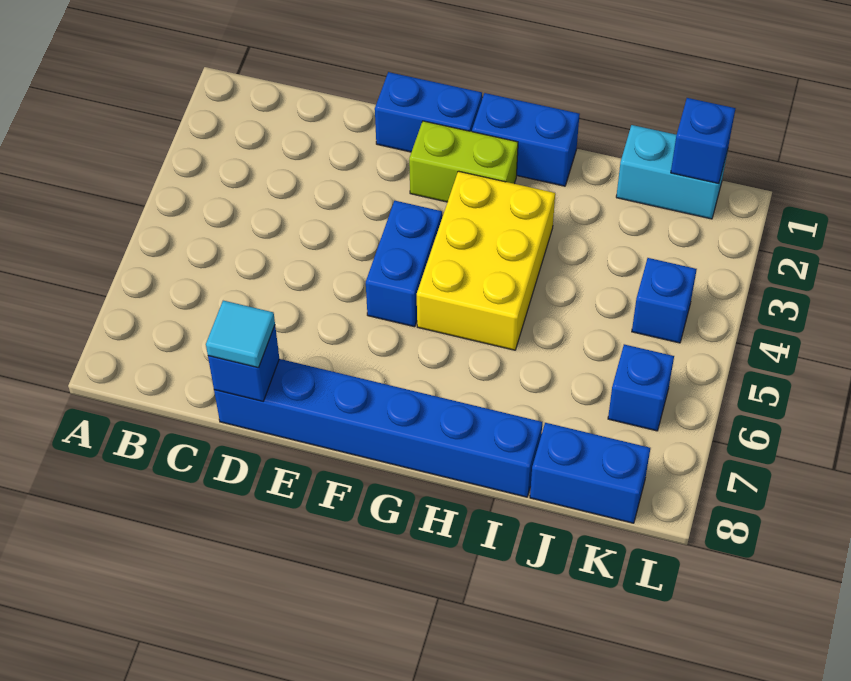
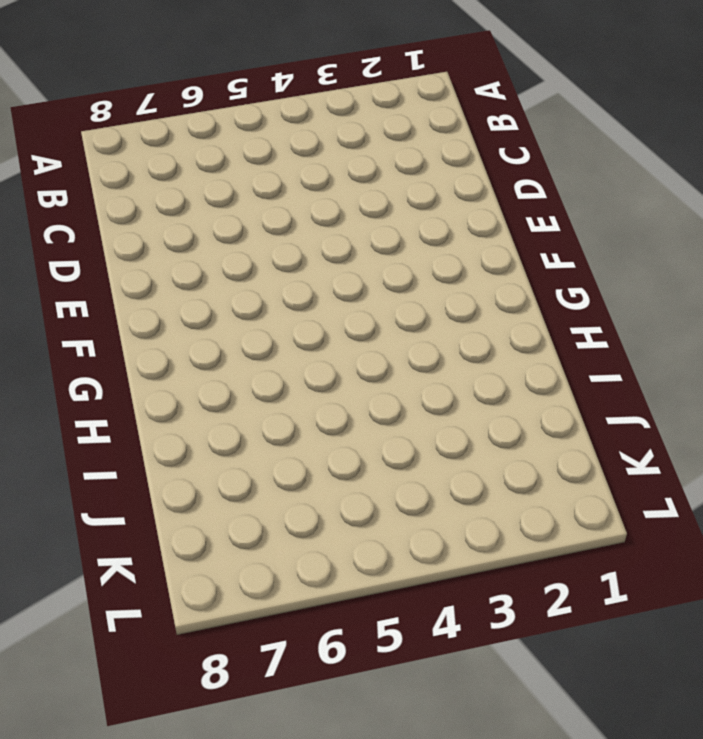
none -> blue 1x6 brick [214,359,542,497]
none -> blue 1x2 brick [375,72,482,152]
none -> lime 1x2 brick [409,121,518,202]

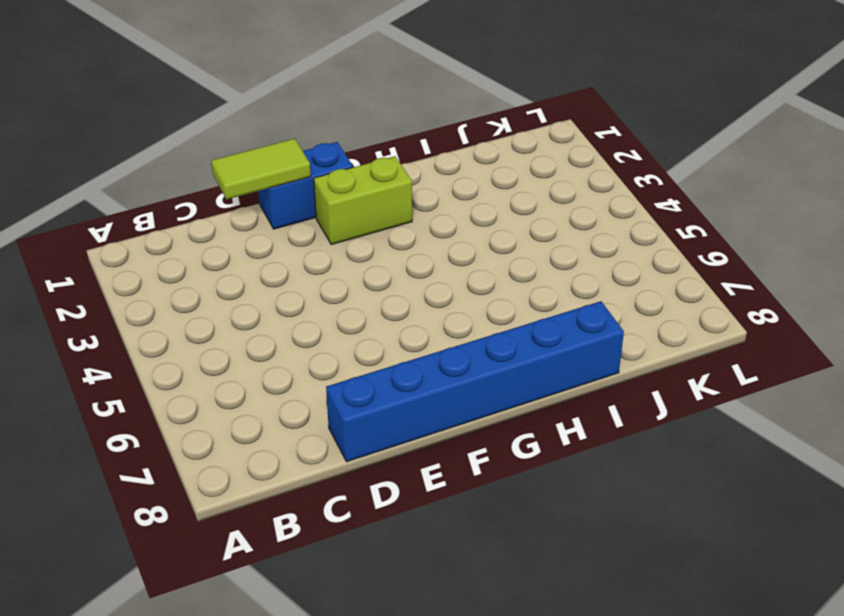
lime 1x2 tile [211,139,311,199] -> none
none -> blue 1x2 brick [366,201,442,327]
none -> blue 1x2 brick [472,93,580,186]
none -> yellow 2x3 brick [417,171,555,350]

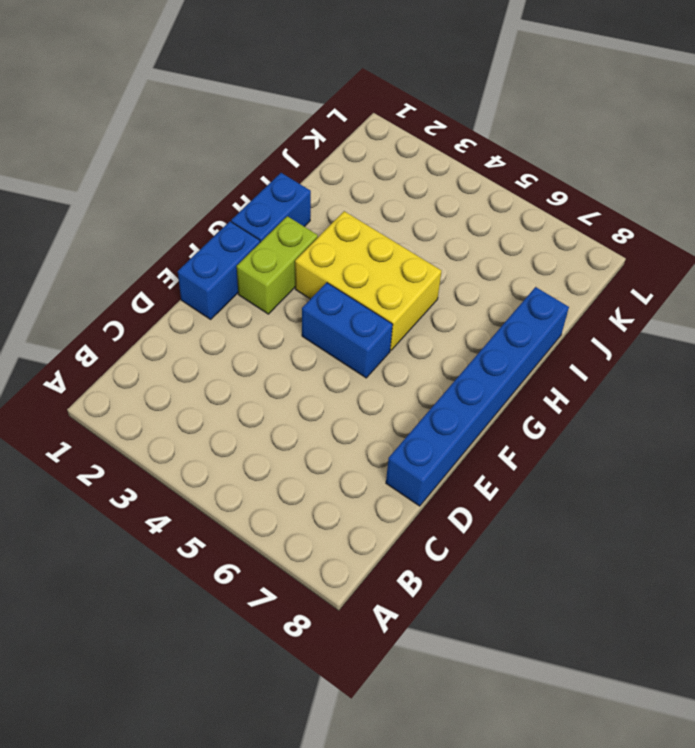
none -> cyan 1x2 brick [616,125,728,219]
none -> blue 1x2 brick [530,423,650,523]
none -> blue 1x1 brick [632,258,697,343]

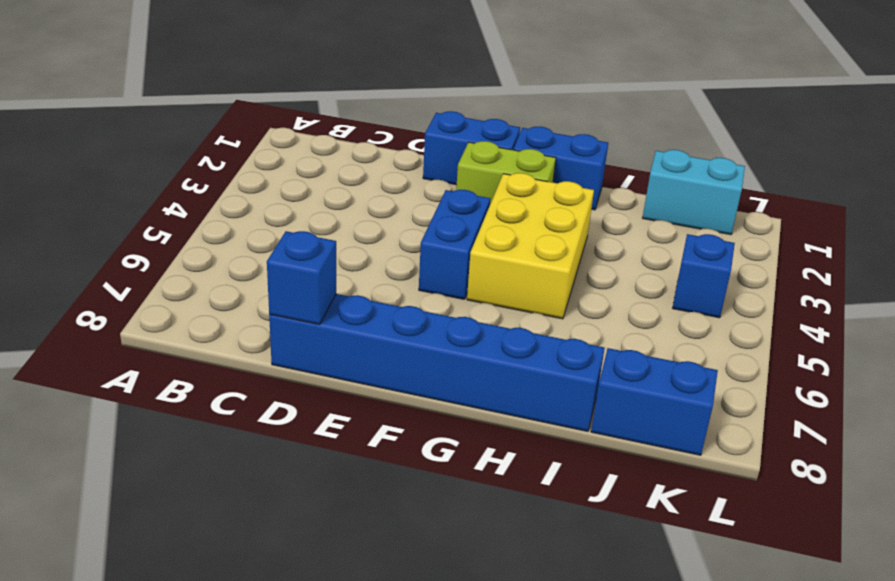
none -> blue 1x1 brick [608,344,674,431]
none -> blue 1x1 brick [671,98,736,184]
none -> cyan 1x1 tile [206,301,275,368]

